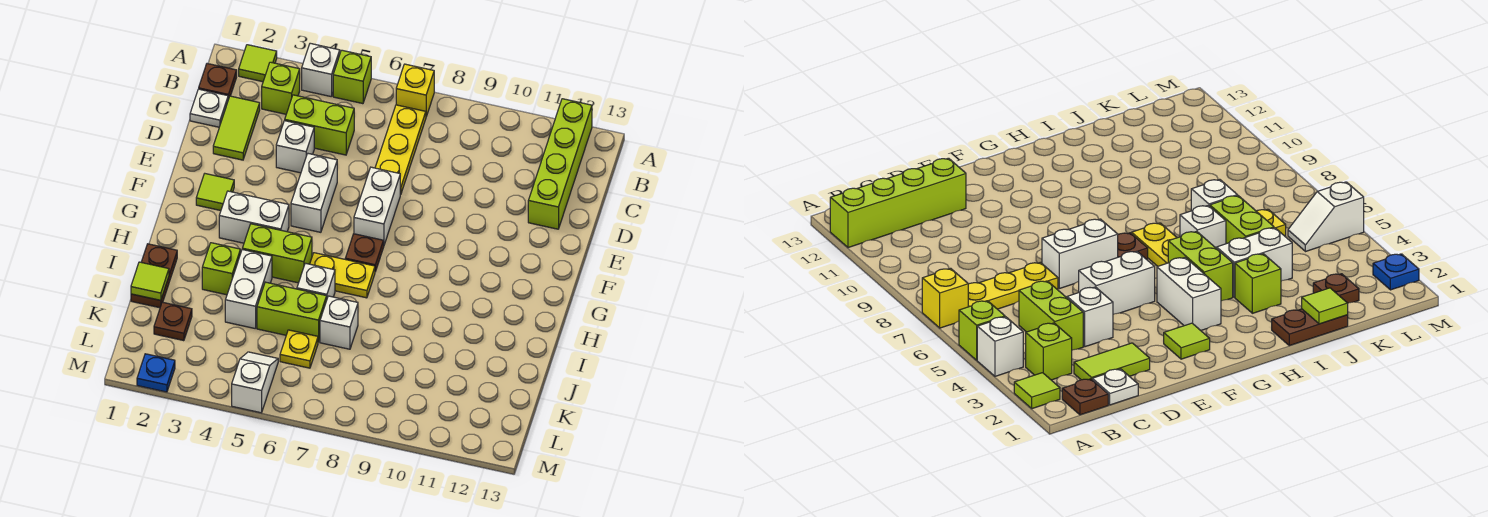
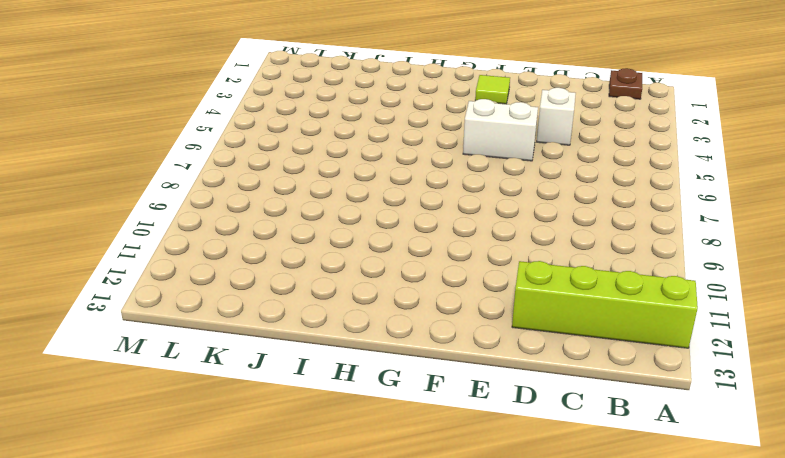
none -> lime 1x1 tile [239,45,277,82]
none -> white 1x1 brick [302,43,340,97]
none -> lime 1x1 brick [333,50,371,104]
none -> yellow 1x1 brick [396,64,434,116]

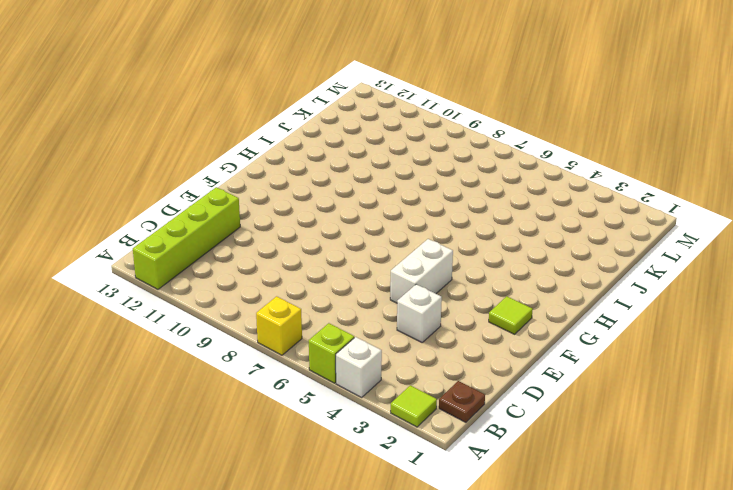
none -> lime 1x1 brick [262,62,300,114]
none -> yellow 1x3 plate [375,105,426,195]
none -> white 1x1 plate [190,89,228,127]
none -> lime 1x2 tile [213,96,260,160]

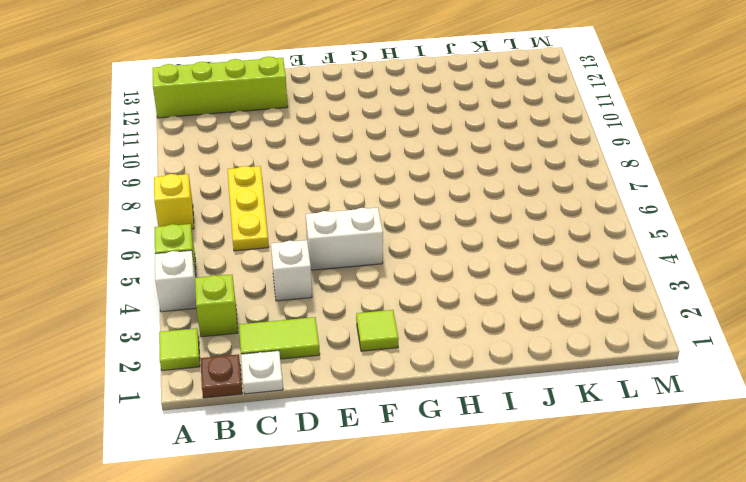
yellow 1x3 plate [227,166,269,251] -> yellow 1x3 plate turned to [375,105,426,195]
none -> lime 1x2 brick [285,95,354,155]
none -> white 1x2 brick [354,167,400,245]
none -> white 1x2 brick [219,191,289,243]
none -> brown 1x1 plate [345,234,384,272]

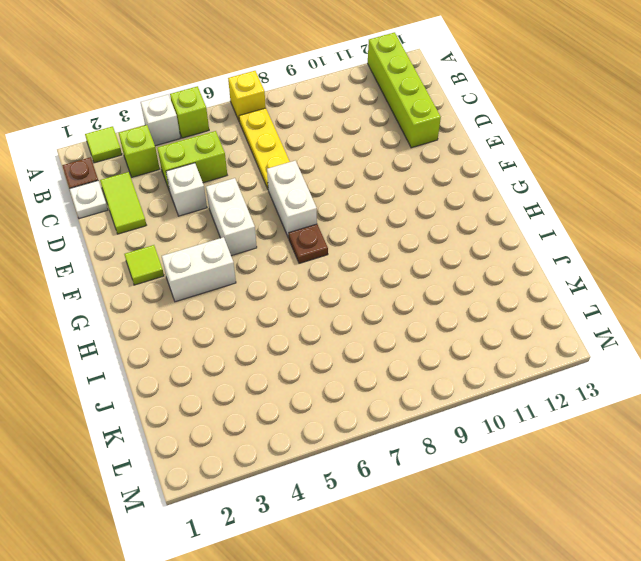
none -> lime 1x2 brick [242,224,312,283]
none -> yellow 1x2 plate [310,253,375,298]
none -> brown 1x2 plate [131,244,177,308]
none -> lime 1x1 brick [202,243,240,295]

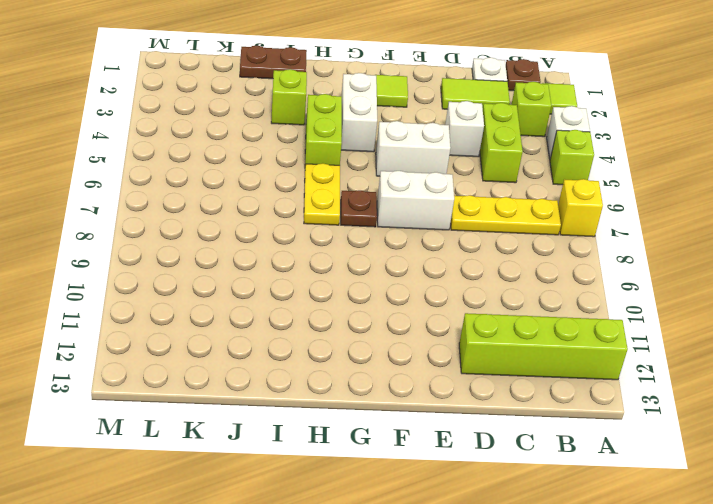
none -> white 1x2 brick [225,250,272,328]
none -> white 1x1 brick [297,263,335,298]
none -> lime 1x2 brick [257,282,327,342]
none -> white 1x1 brick [320,296,358,349]

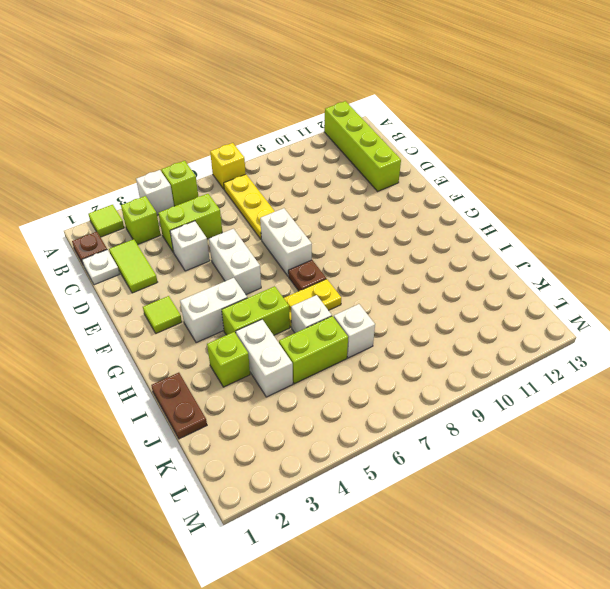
none -> brown 1x1 plate [154,302,192,341]
none -> yellow 1x1 plate [280,330,318,368]
none -> white 1x2 slope [232,352,278,413]
none -> blue 1x1 plate [137,354,175,392]

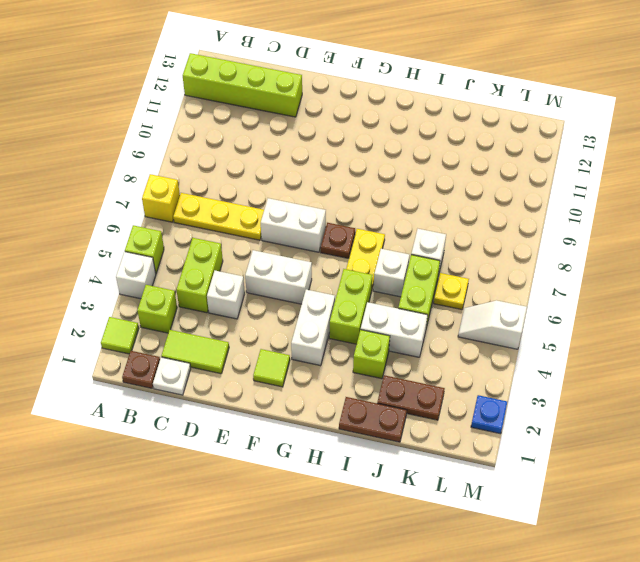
brown 1x2 plate [377,375,445,420] -> brown 1x1 plate [154,302,192,341]
none -> lime 1x1 tile [131,262,169,300]

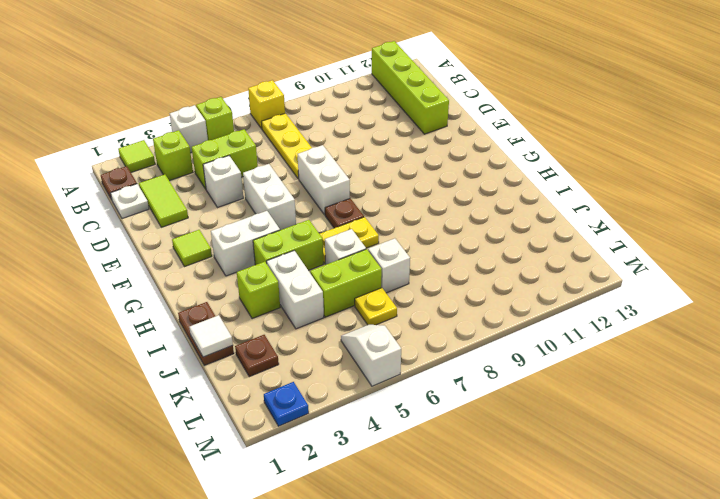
white 1x1 tile [189,315,233,357] -> lime 1x1 tile [131,262,169,300]

